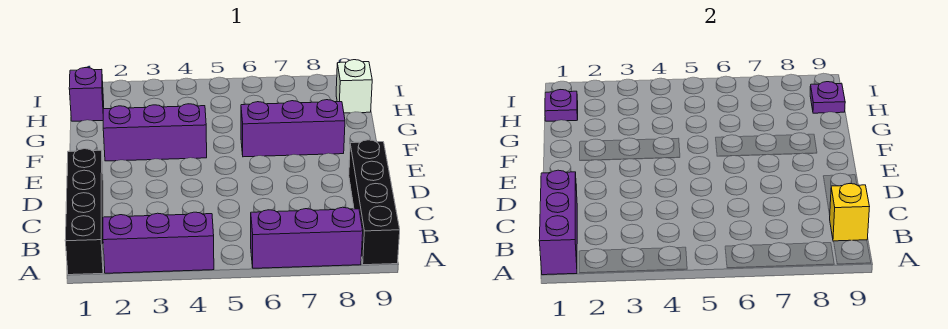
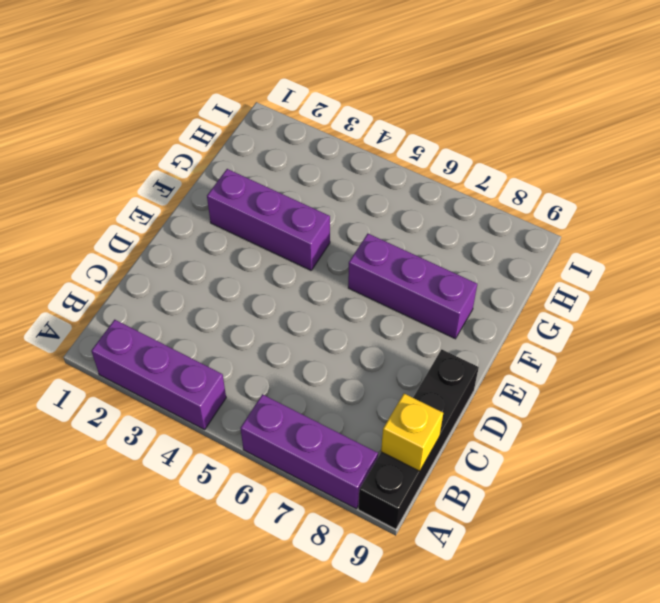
none -> black 1x4 brick [65,149,103,275]
none -> purple 1x1 brick [69,68,104,121]
none -> white 1x1 brick [336,60,372,113]

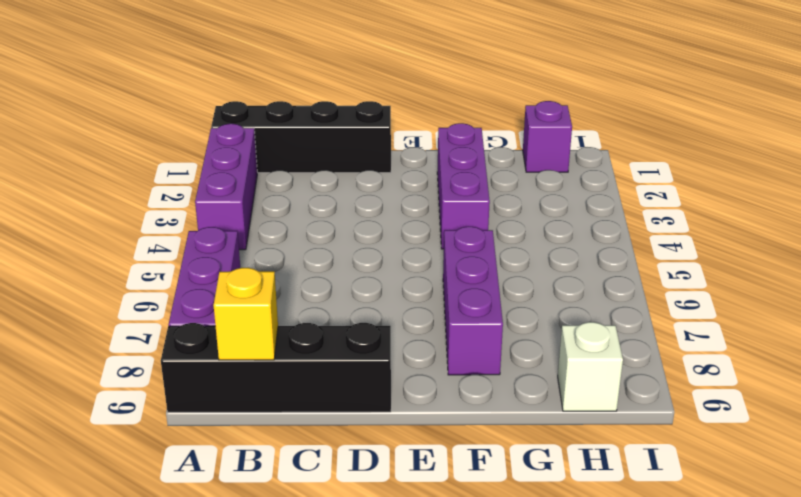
none -> purple 1x3 brick [539,170,577,275]
none -> purple 1x1 plate [545,90,578,121]
none -> purple 1x1 plate [810,82,845,113]

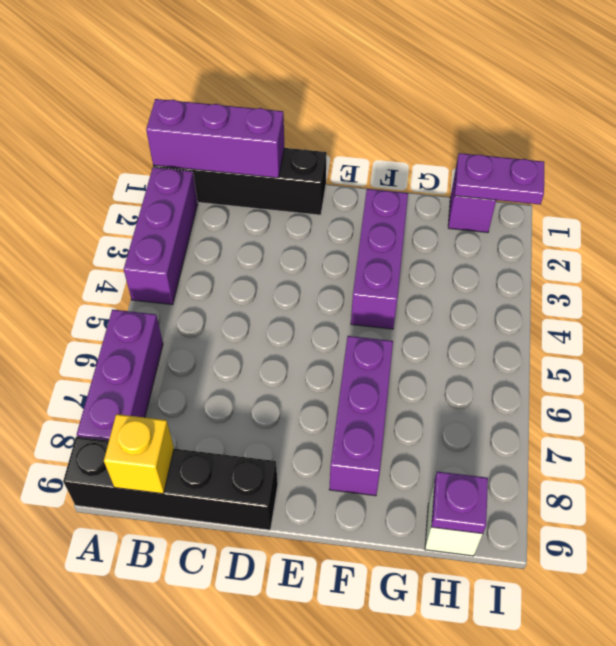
purple 1x2 plate [454,153,544,205] -> purple 1x1 plate [545,90,578,121]

